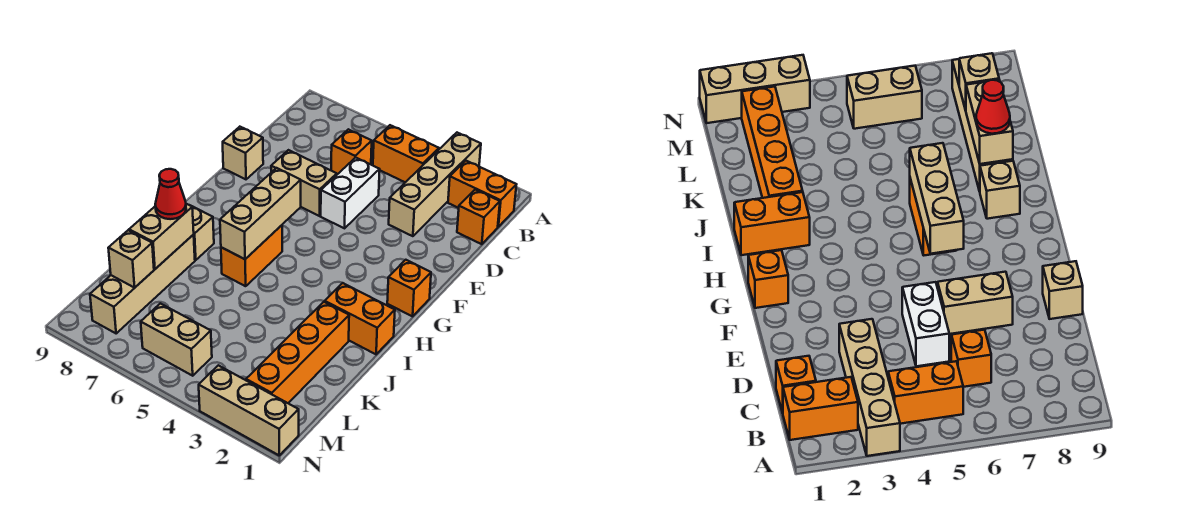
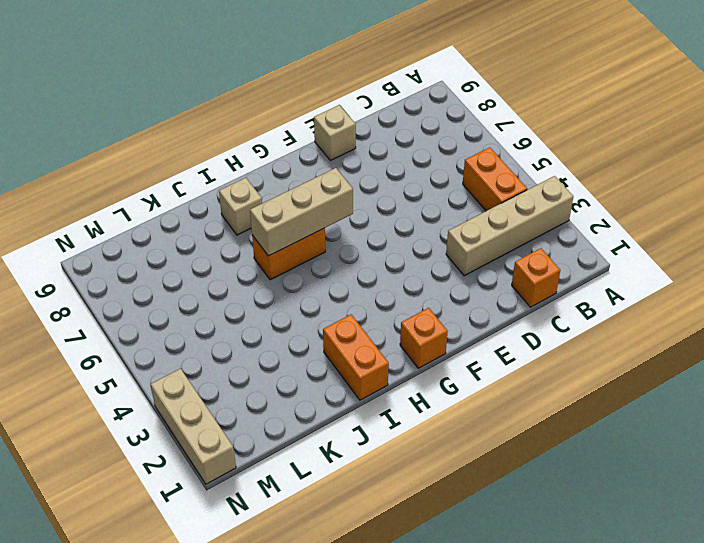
none -> orange 1x2 brick [448,161,517,227]
none -> orange 1x1 brick [331,129,372,174]
none -> white 1x2 brick [321,157,380,228]

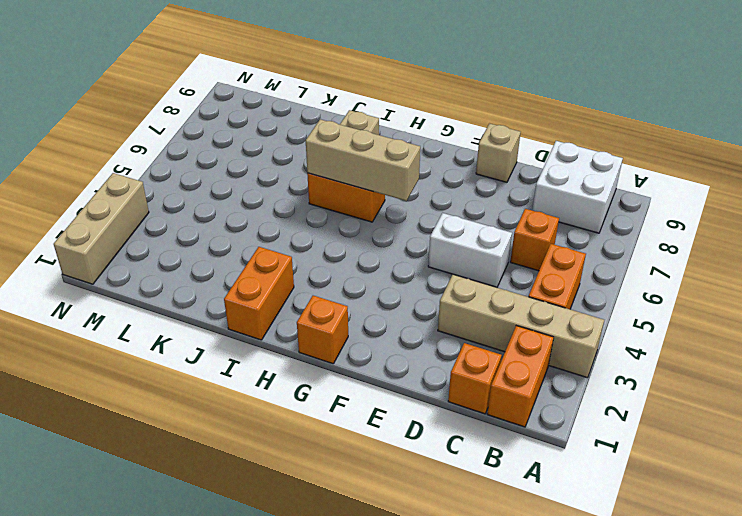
white 2x2 brick [532,141,623,233] -> none
none -> tan 1x2 brick [271,150,337,216]
none -> orange 1x4 brick [246,302,349,403]
none -> tan 1x4 brick [90,235,195,333]

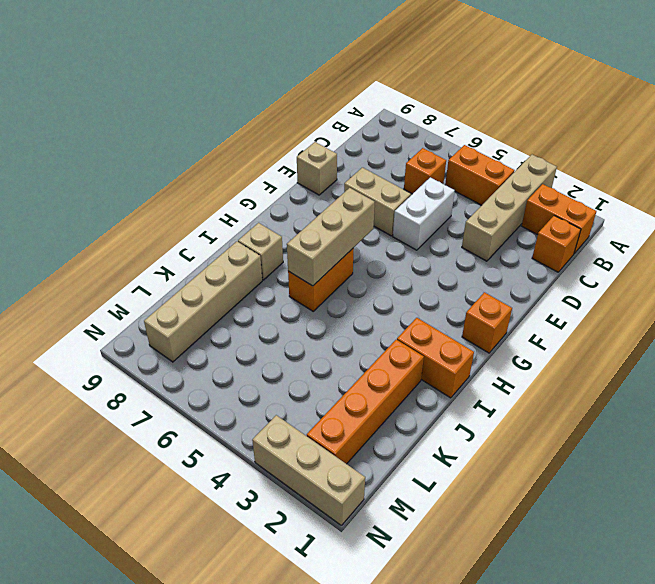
none -> tan 1x2 brick [141,303,212,376]
none -> tan 1x2 brick [129,204,194,269]
none -> tan 1x1 brick [108,230,154,288]

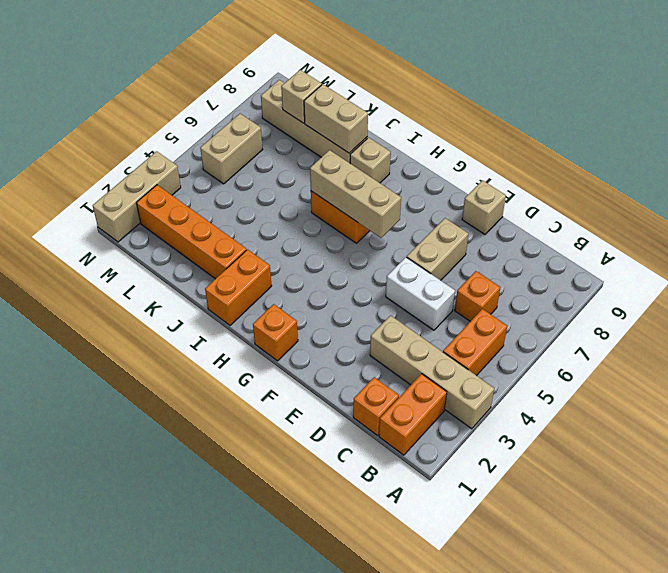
none -> red 1x1 cone [155,169,186,219]

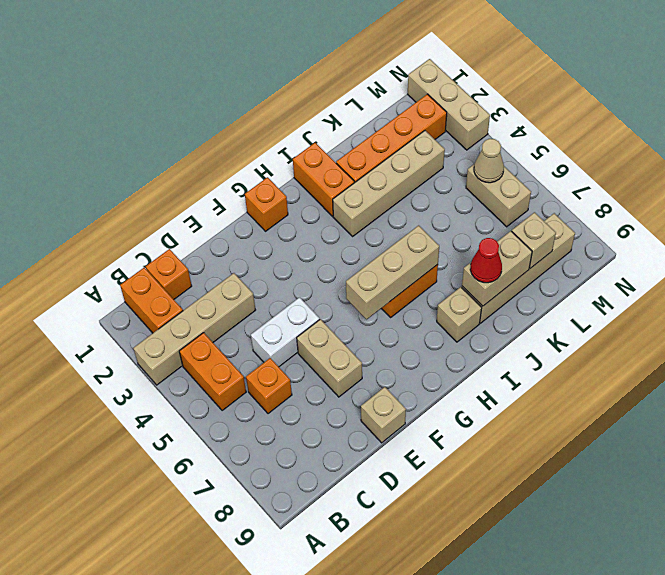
tan 1x4 brick [333,131,445,236] -> none
tan 1x1 cone [474,139,504,183] -> none

